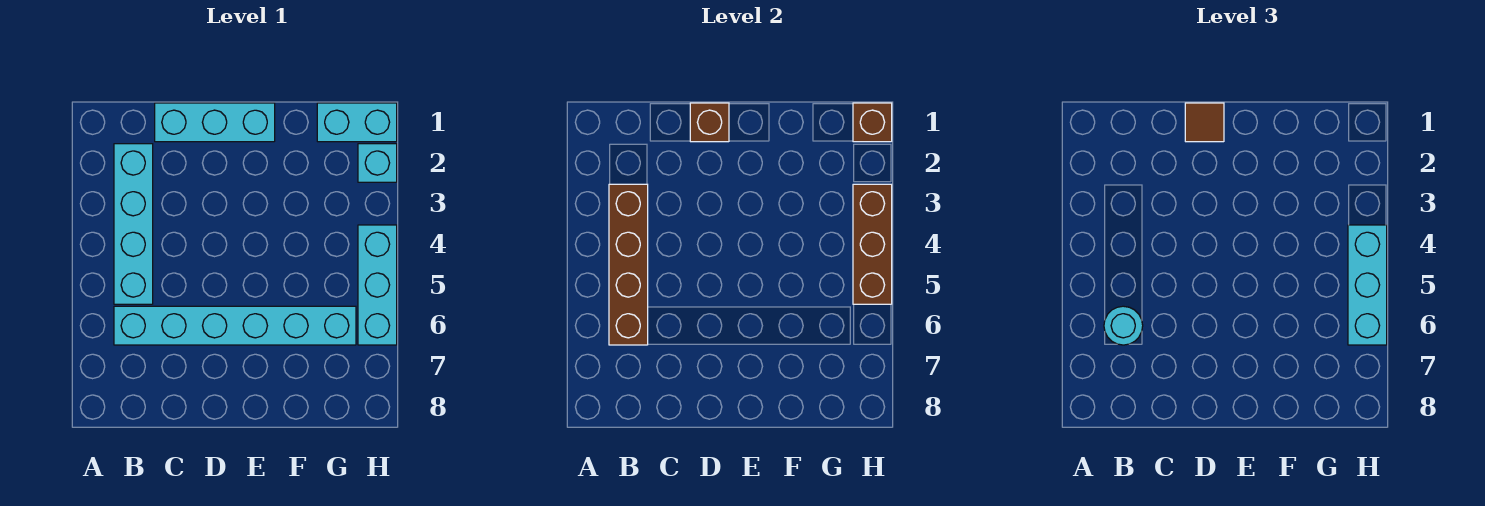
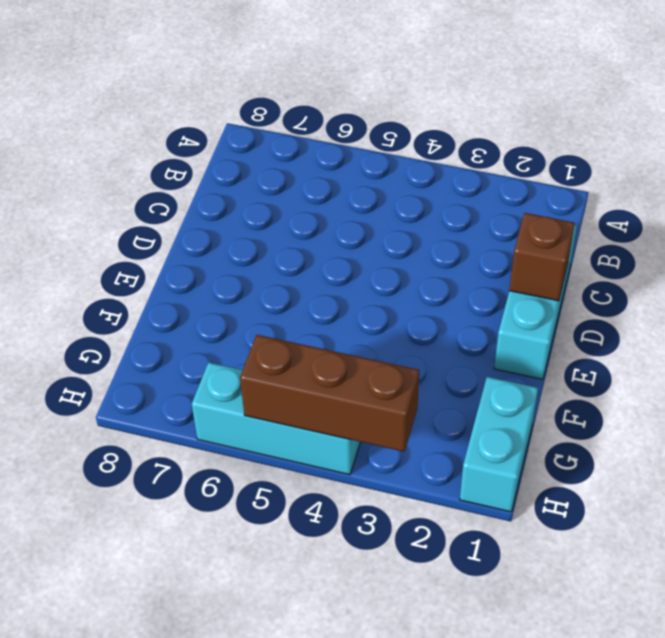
none -> cyan 1x4 brick [114,144,153,304]
none -> cyan 1x6 brick [114,306,356,345]
none -> cyan 1x1 brick [358,144,397,182]

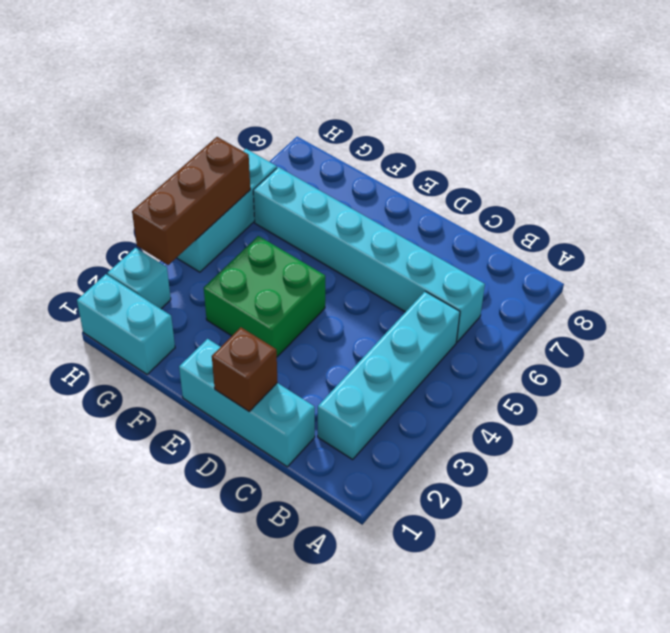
green 2x2 brick [204,236,325,357] -> none
none -> brown 1x4 brick [609,184,648,345]
none -> brown 1x1 brick [853,103,892,142]
none -> cyan 1x1 round brick [1104,306,1143,345]

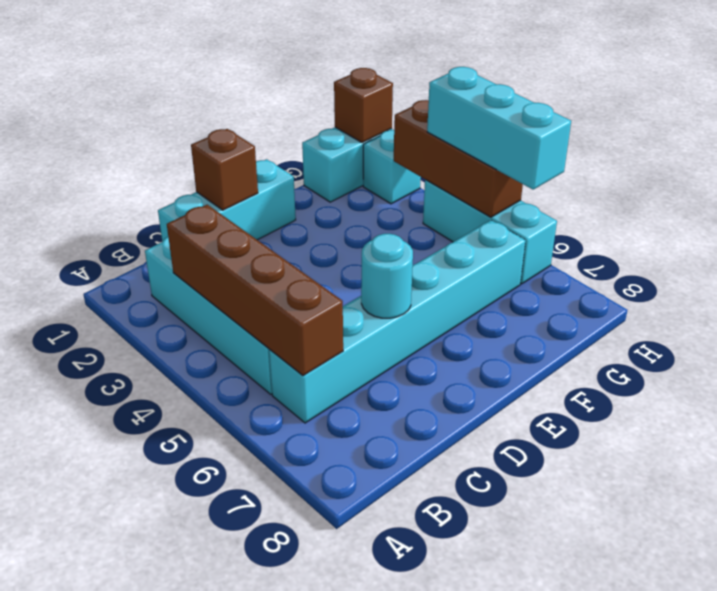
cyan 1x1 round brick [361,234,413,318] -> cyan 1x1 round brick moved to [1104,306,1143,345]
none -> brown 1x1 tile [1185,103,1224,142]

